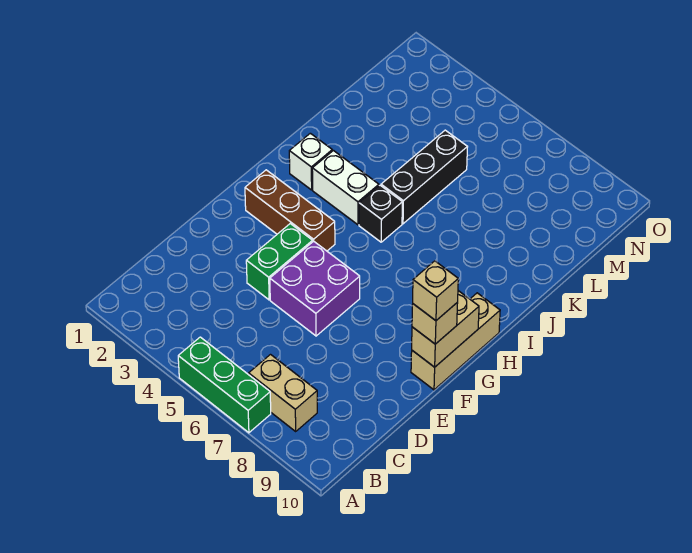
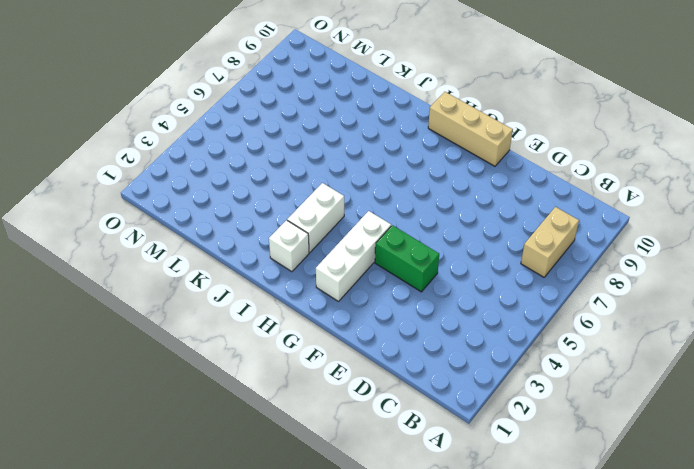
white 1x3 brick [316,211,391,301] -> brown 1x3 brick [245,170,335,251]
none -> green 1x3 brick [178,337,271,433]
none -> purple 2x2 brick [270,241,360,336]
none -> black 1x1 brick [359,185,402,242]

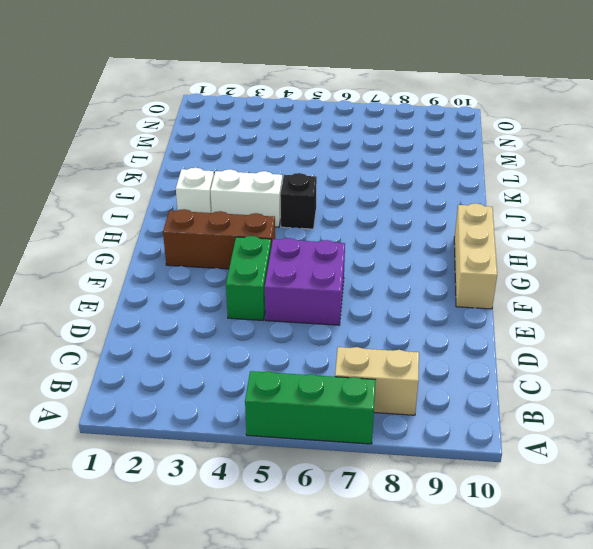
none -> black 1x3 brick [381,130,467,224]
none -> tan 1x2 brick [412,291,479,367]
none -> tan 1x1 brick [412,303,458,344]

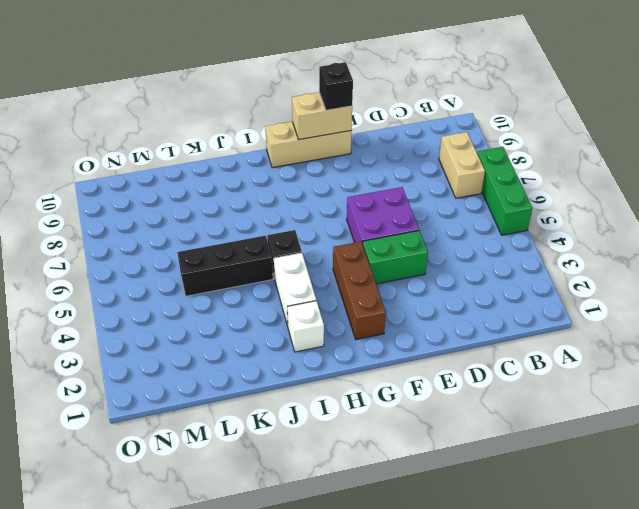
black 1x1 brick [319,62,353,110] -> tan 1x1 brick [412,303,458,344]
none -> tan 1x1 brick [413,261,458,321]

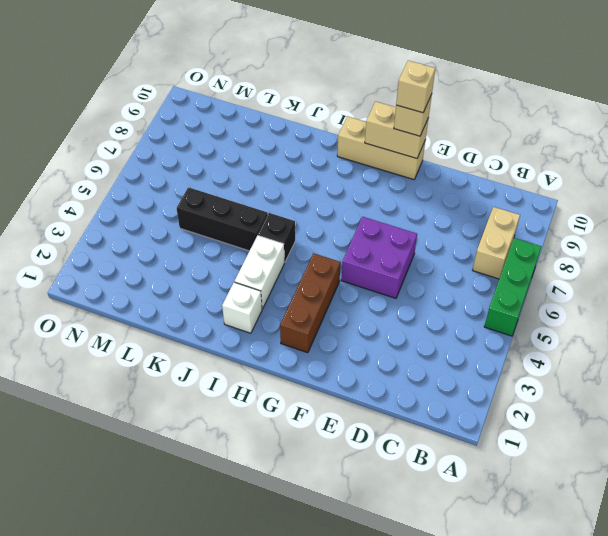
none -> green 1x2 brick [246,224,313,300]

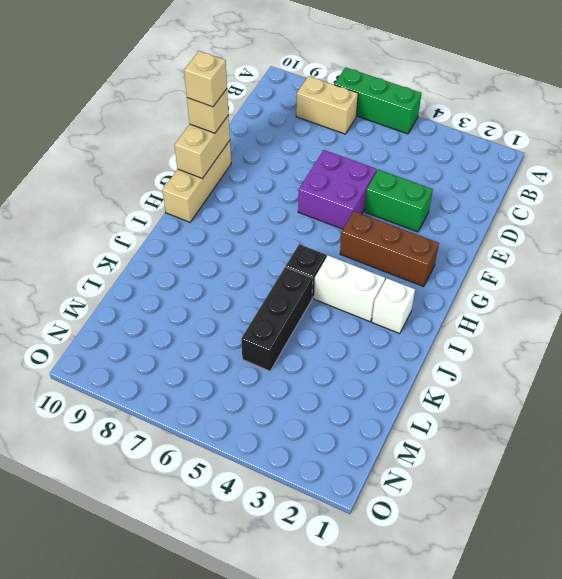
green 1x2 brick [364,170,433,232] -> green 1x2 brick turned to [246,224,313,300]

